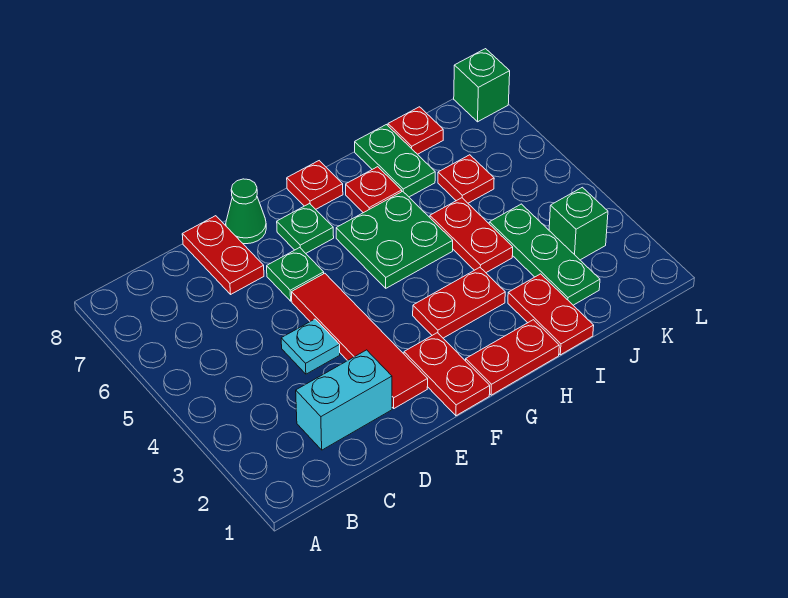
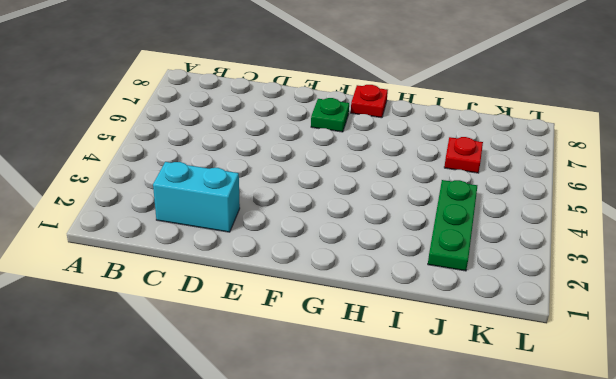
none -> cyan 1x1 plate [281,319,340,374]
none -> red 1x2 plate [182,216,264,294]
none -> red 1x4 tile [292,273,428,408]

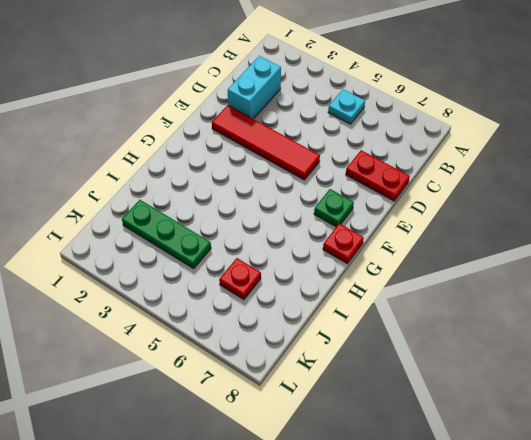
cyan 1x1 plate [328,89,365,124] -> cyan 1x1 plate moved to [281,319,340,374]
none -> green 1x1 plate [267,248,324,301]
none -> green 1x1 cone [226,179,266,244]
none -> red 1x2 plate [404,333,490,416]

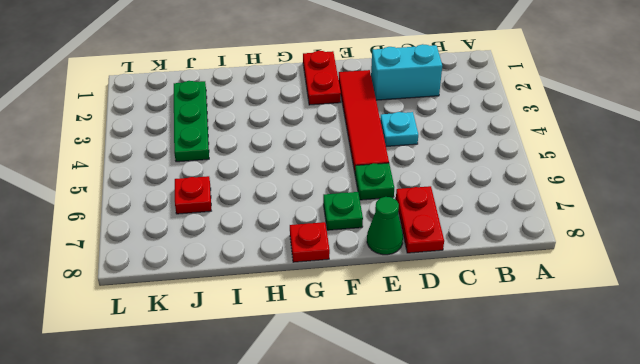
none -> red 1x2 plate [466,320,559,395]
none -> red 1x2 plate [413,268,505,338]
none -> green 2x2 plate [336,191,453,288]

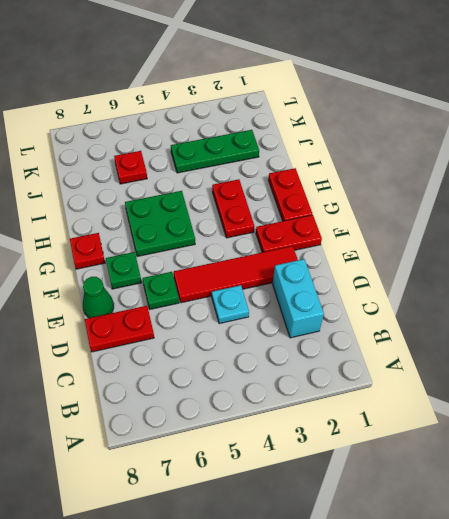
none -> red 1x1 plate [346,167,402,213]
none -> red 1x2 plate [508,274,594,355]
none -> red 1x2 plate [430,198,513,273]

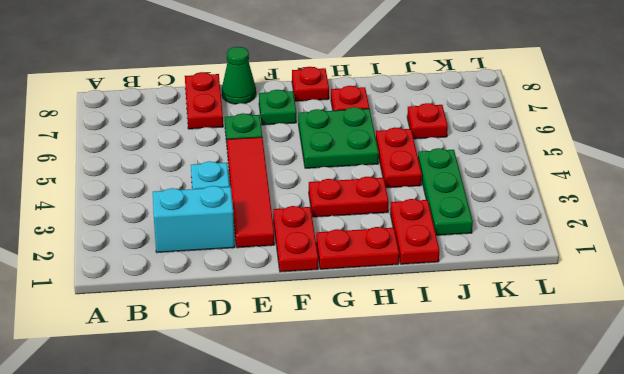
none -> green 1x2 plate [355,125,435,197]
none -> red 1x1 plate [388,107,443,154]
none -> green 1x1 brick [549,187,608,260]

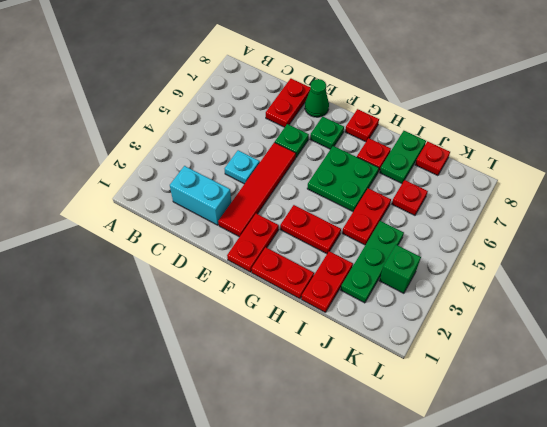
none -> green 1x1 brick [454,49,510,122]

